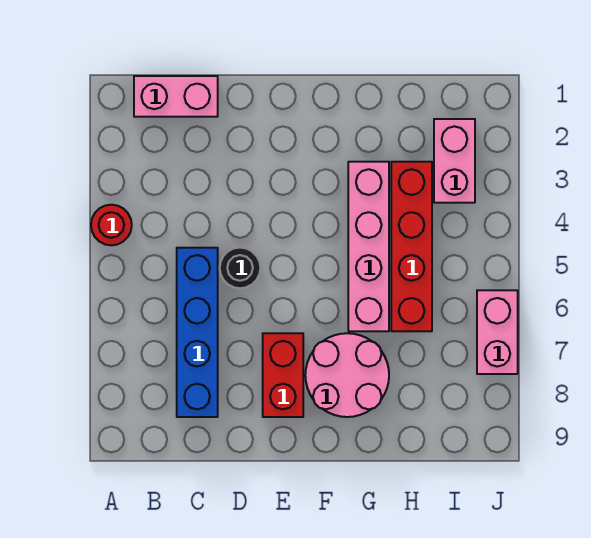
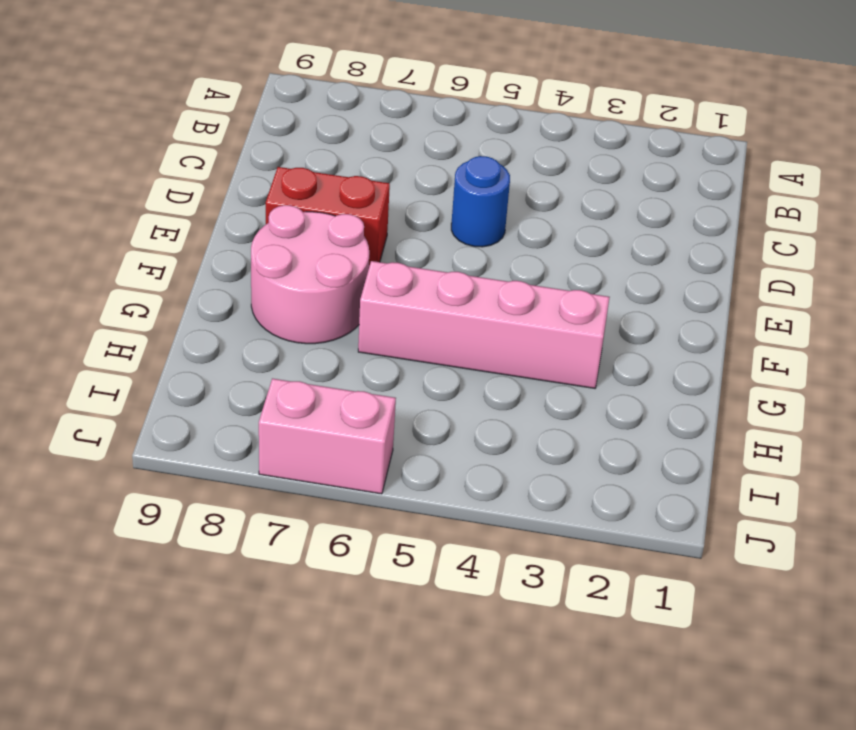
blue 1x1 round brick [451,156,510,247] -> black 1x1 round brick [220,248,260,288]
none -> red 1x1 round brick [91,205,132,245]
none -> pink 1x2 brick [134,76,218,117]

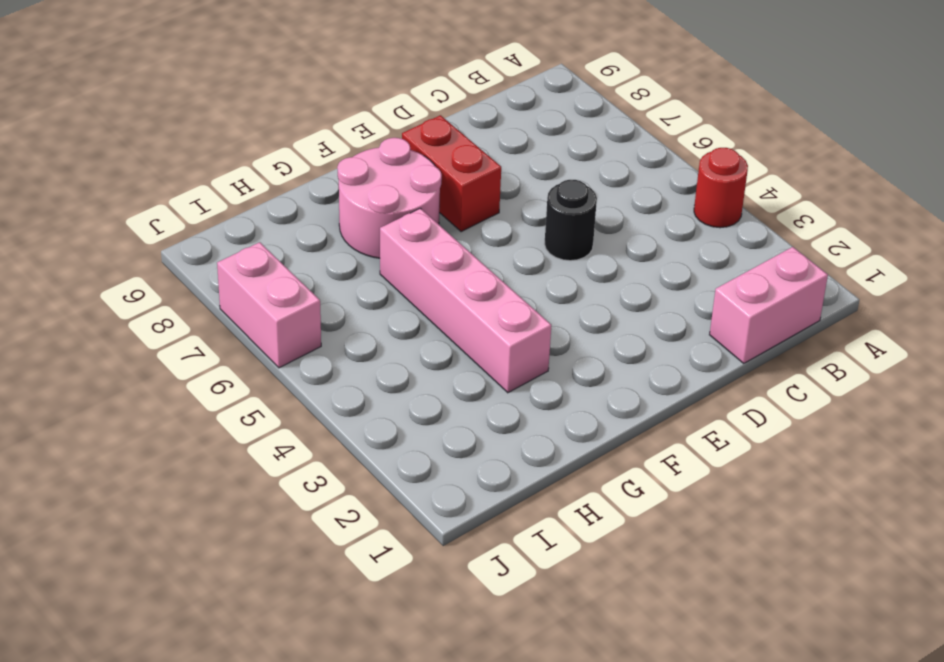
none -> blue 1x4 brick [177,248,218,417]
none -> red 1x4 brick [391,162,432,331]

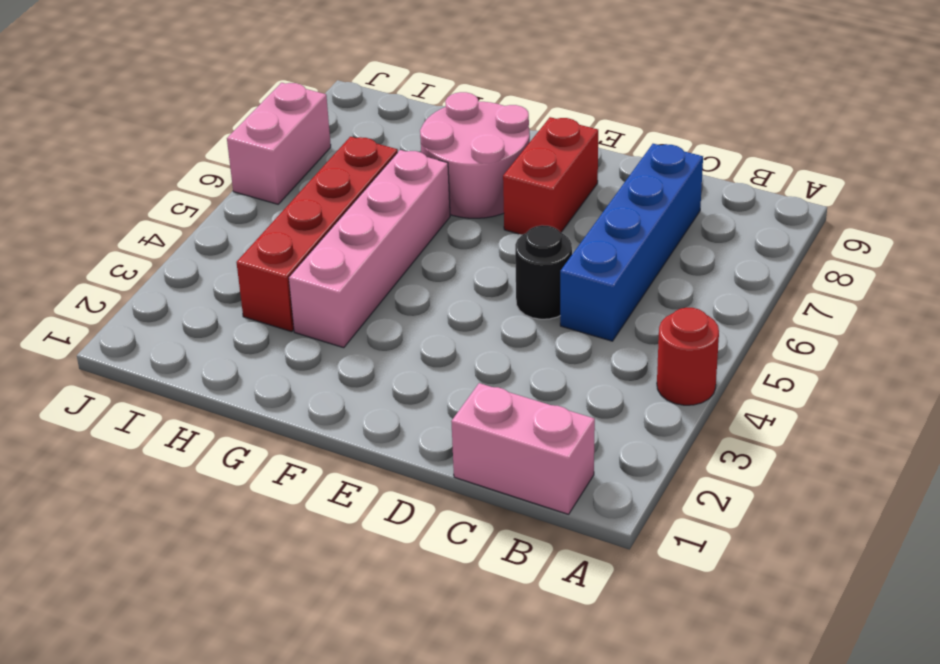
none -> pink 1x2 brick [434,119,475,203]

